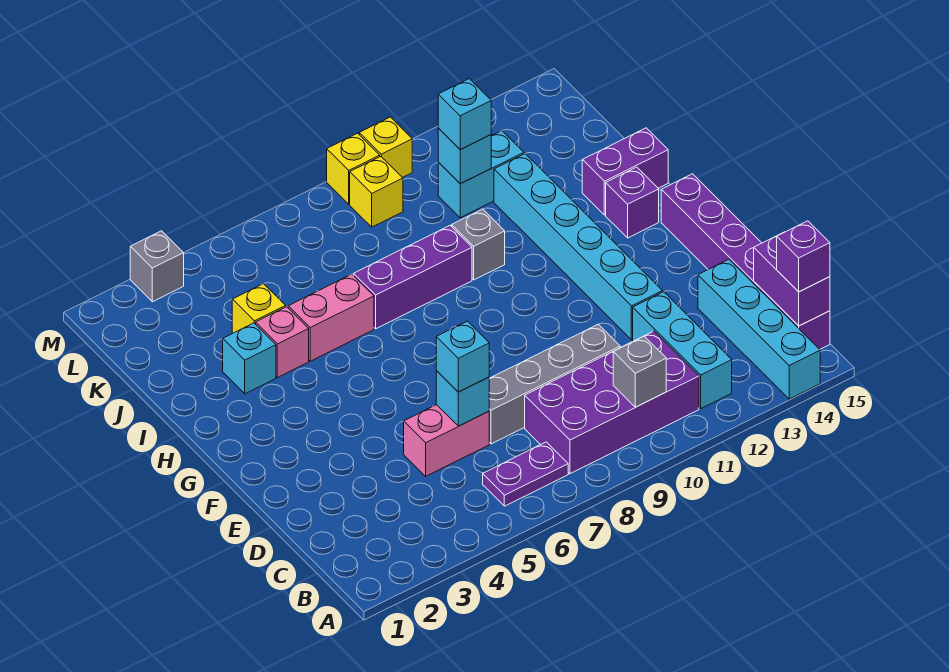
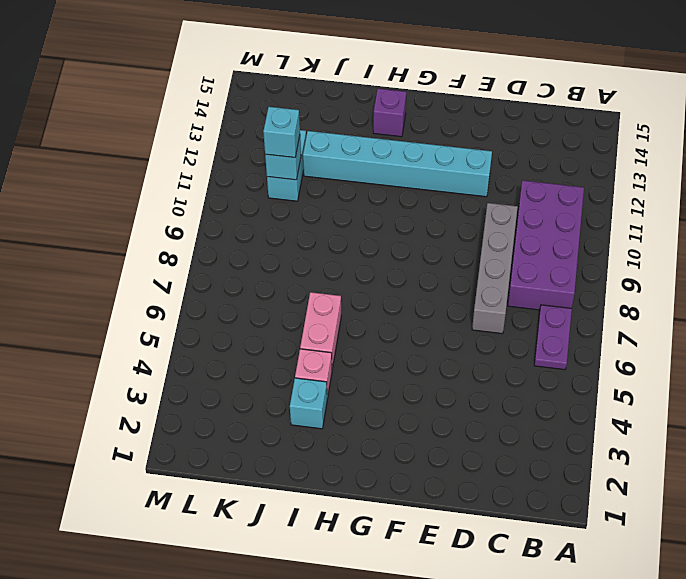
none -> cyan 1x4 brick [698,259,820,399]
none -> cyan 1x3 brick [633,292,732,408]
none -> purple 1x6 brick [661,174,830,349]

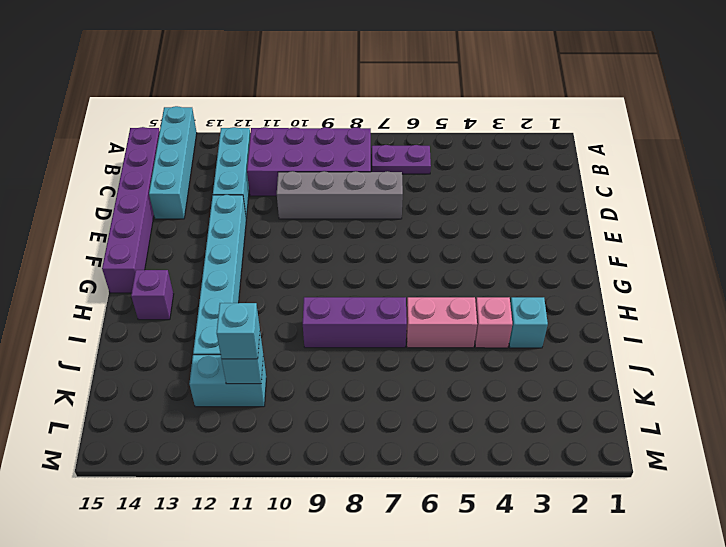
none -> pink 1x2 brick [404,405,489,476]
none -> grey 1x1 brick [452,209,505,280]
none -> purple 1x2 brick [582,128,668,215]

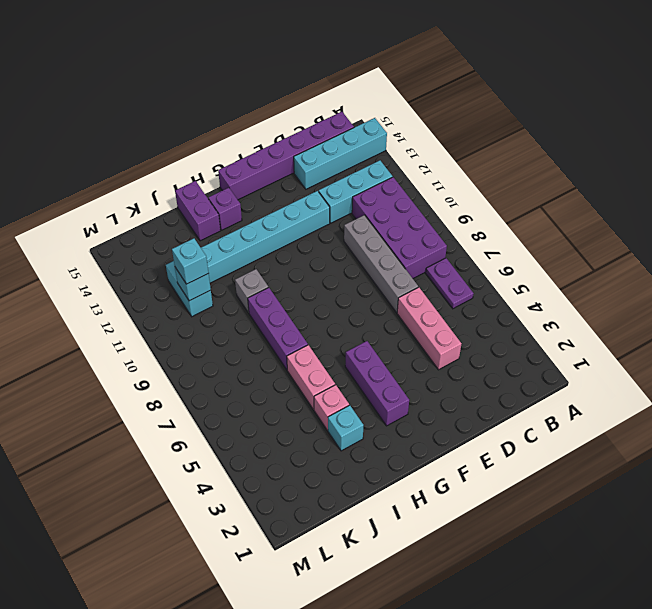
pink 1x3 brick [397,287,461,370] -> pink 1x2 brick [404,405,489,476]
purple 1x3 brick [345,341,409,426] -> none
none -> yellow 1x1 brick [232,284,286,333]
none -> yellow 1x1 brick [350,156,403,227]
none -> grey 1x1 brick [130,231,184,302]

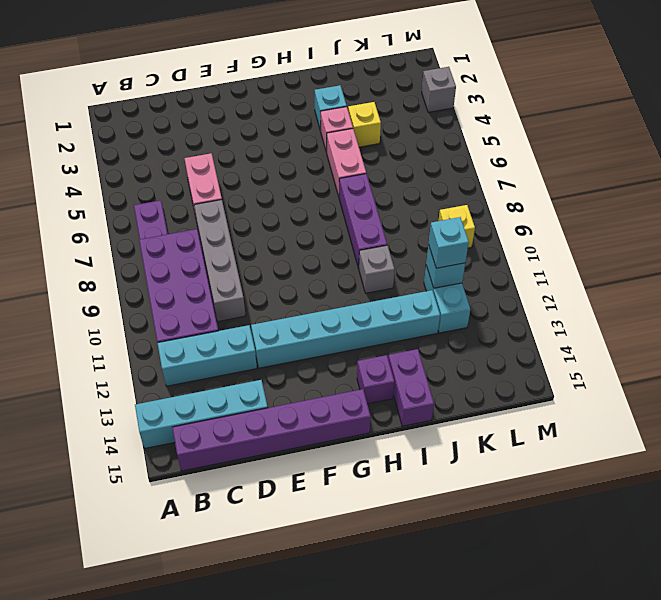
none -> yellow 1x1 brick [327,133,380,204]
none -> yellow 1x1 brick [359,117,412,178]
none -> grey 1x1 brick [613,336,666,407]

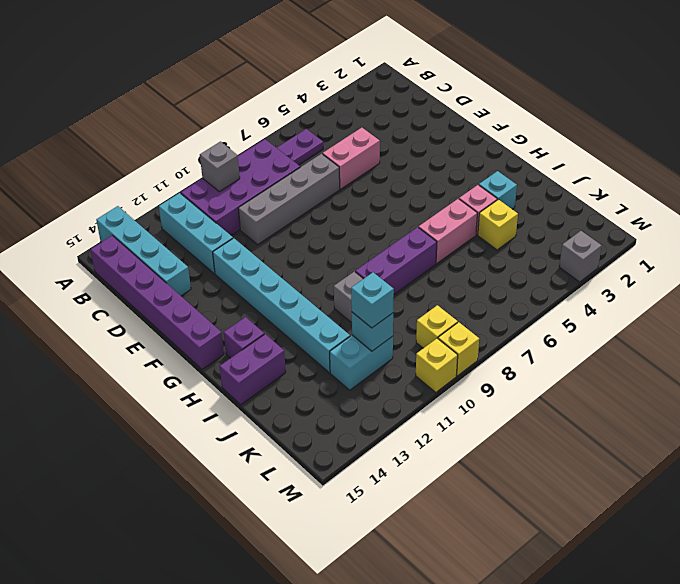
none -> purple 1x2 brick [754,232,830,326]
none -> cyan 1x1 brick [436,371,489,426]
none -> purple 1x1 brick [777,221,830,292]

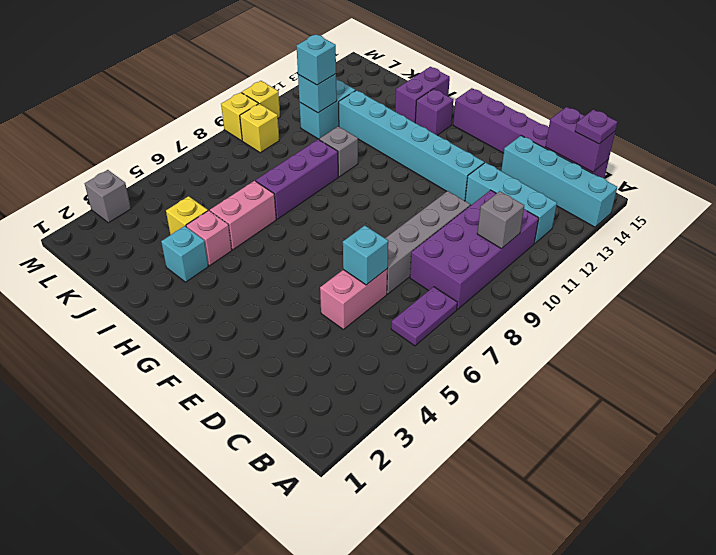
purple 1x1 plate [575,109,617,144] -> purple 1x1 brick [777,221,830,292]
none -> cyan 1x1 brick [436,321,489,392]

